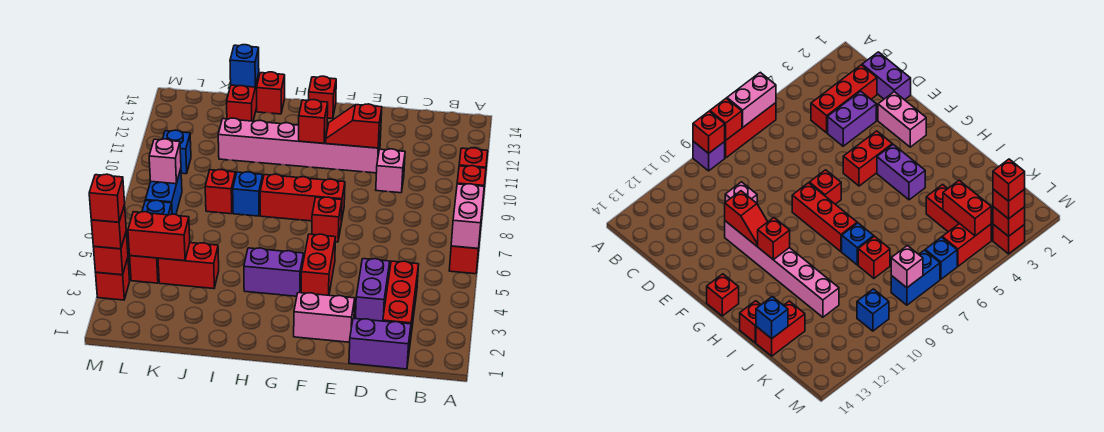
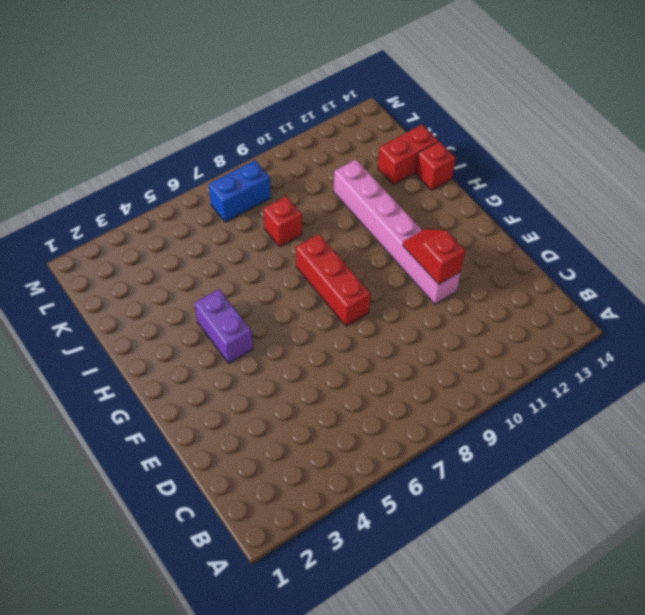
none -> red 1x3 brick [449,207,483,274]
none -> purple 1x1 brick [693,141,725,171]
none -> purple 1x2 brick [349,318,411,369]
none -> red 1x3 brick [383,261,419,342]

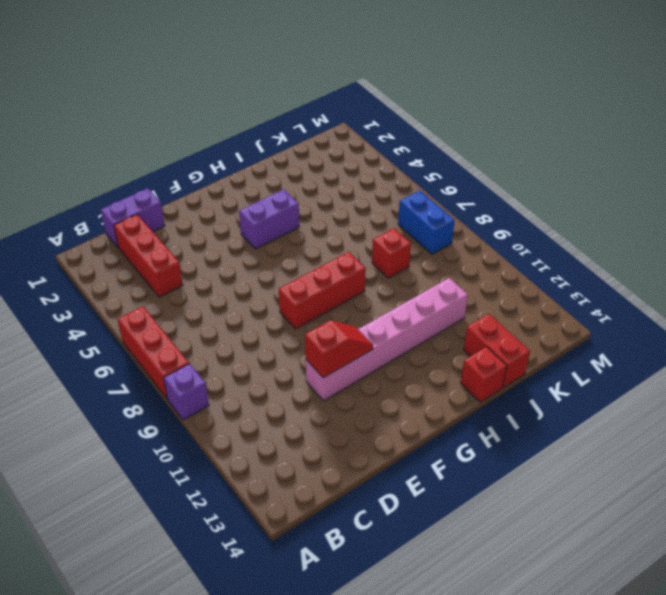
none -> purple 1x2 brick [356,259,390,321]
none -> pink 1x1 brick [376,149,405,193]
none -> pink 1x2 brick [294,293,355,342]
none -> red 1x2 brick [301,234,335,295]

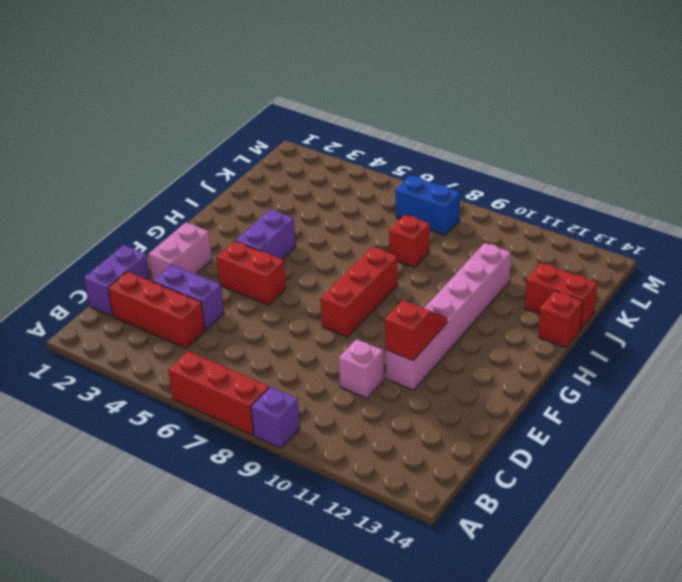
none -> red 1x1 brick [312,197,342,242]
none -> red 1x1 brick [309,76,336,119]
none -> blue 1x1 brick [233,172,263,216]
none -> red 1x2 brick [158,243,219,289]

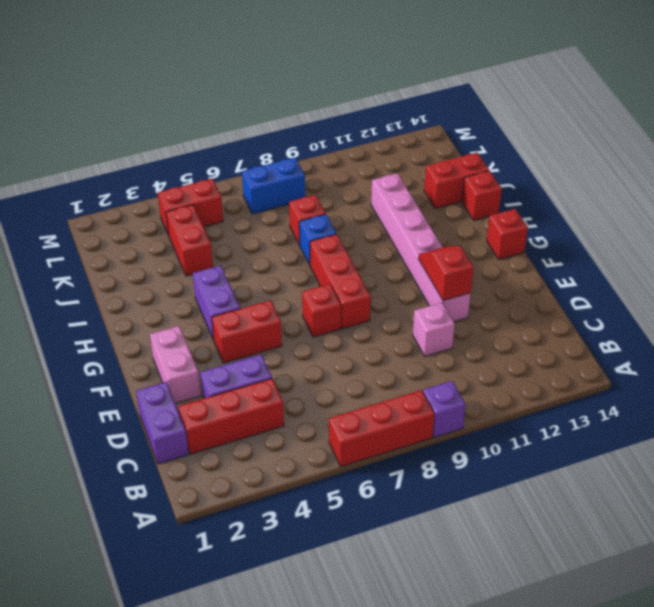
none -> blue 1x1 brick [142,200,172,215]
none -> blue 1x1 brick [163,130,191,174]
none -> red 1x1 brick [96,258,130,300]
none -> pink 1x2 brick [451,184,484,248]

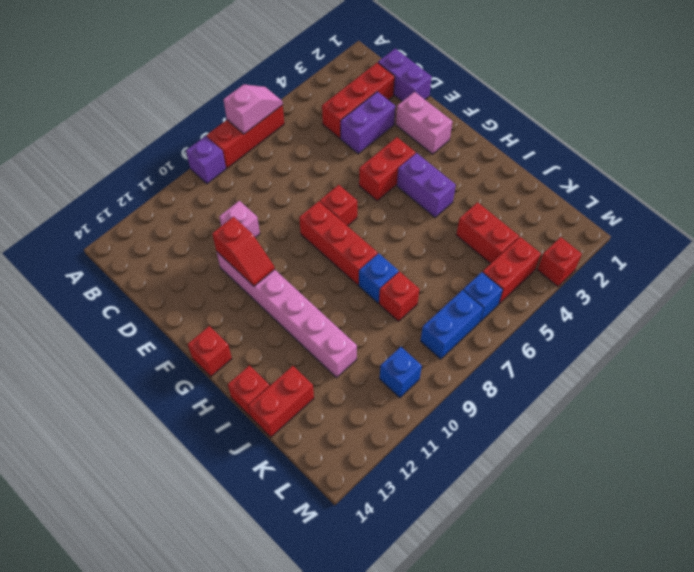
pink 1x2 slope [224,84,283,134] -> pink 1x2 brick [451,184,484,248]
none -> red 1x1 brick [457,166,486,186]
none -> red 1x1 brick [459,148,488,175]
none -> red 1x1 brick [299,100,328,143]
none -> blue 1x1 brick [230,45,259,87]

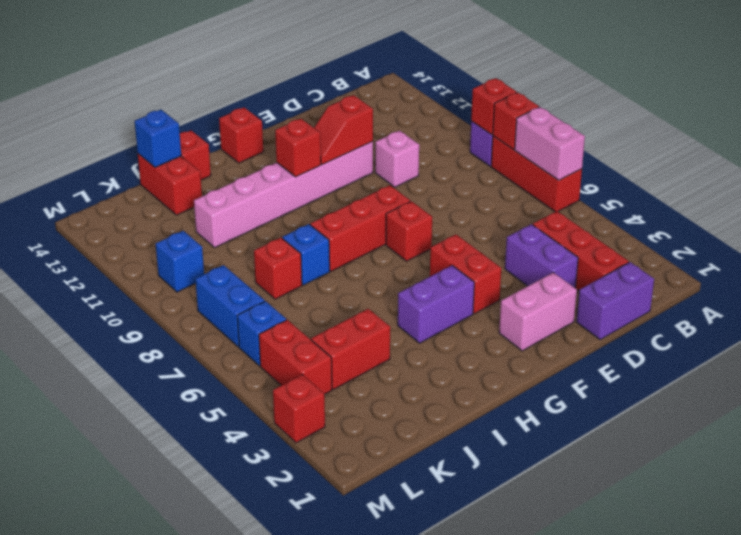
none -> red 1x2 brick [128,212,190,261]
none -> pink 1x1 brick [149,139,181,184]
none -> red 1x1 brick [94,233,128,275]
none -> red 1x1 brick [91,205,126,249]

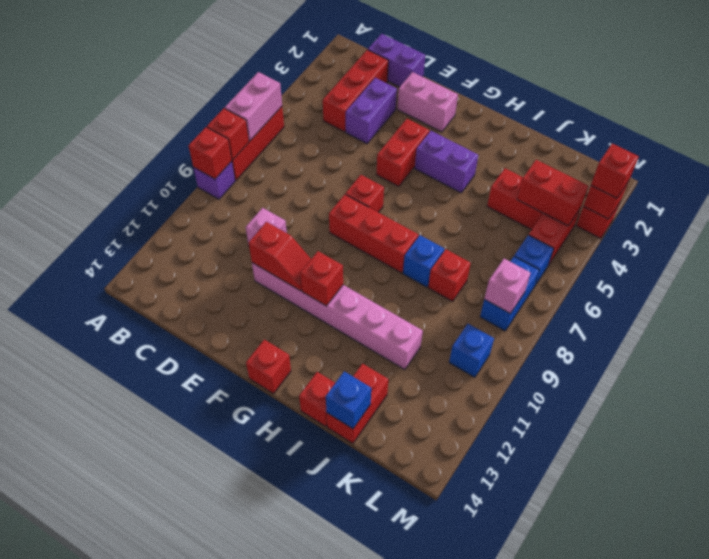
none -> red 1x1 brick [89,174,125,222]

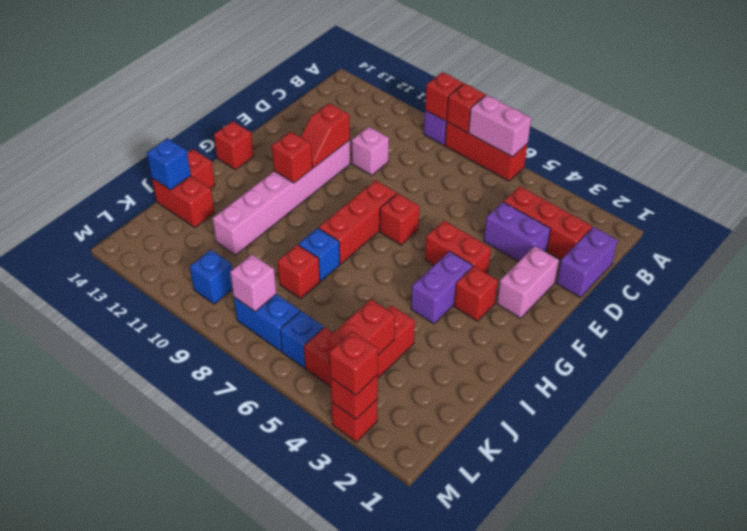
red 1x1 brick [454,266,498,321] -> red 1x1 brick moved to [89,174,125,222]

